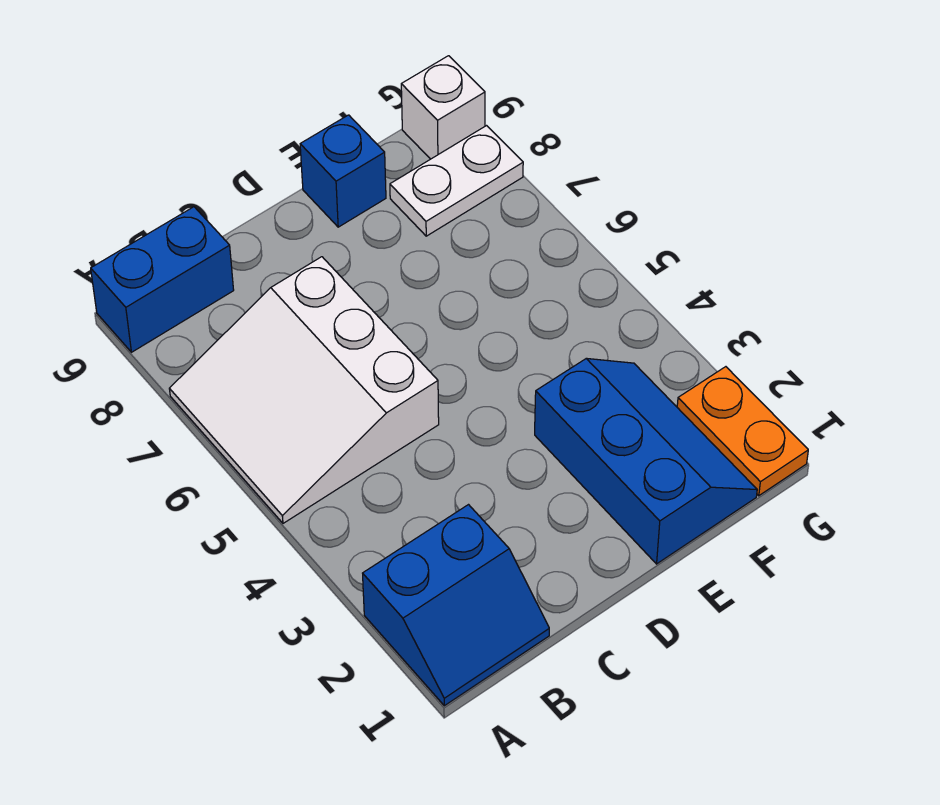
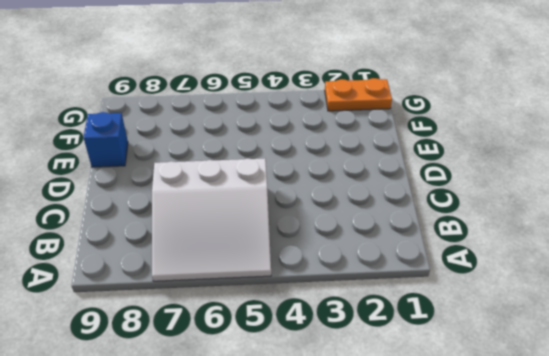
none -> blue 2x2 slope [363,505,549,706]
none -> blue 1x2 brick [91,207,234,352]

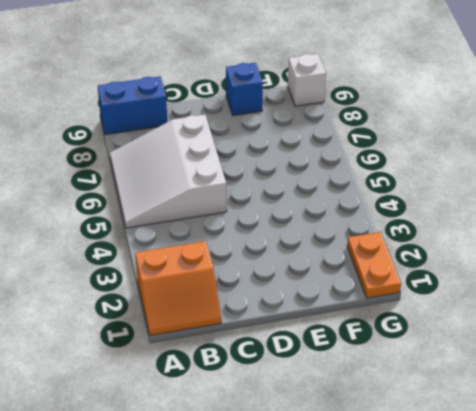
orange 2x2 slope [135,241,221,336] -> blue 2x2 slope [363,505,549,706]
none -> blue 2x3 slope [535,358,757,564]
none -> white 1x2 plate [390,126,523,236]

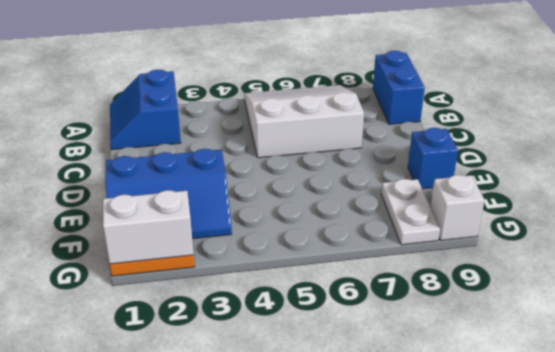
white 1x2 brick [103,190,194,264] -> none

